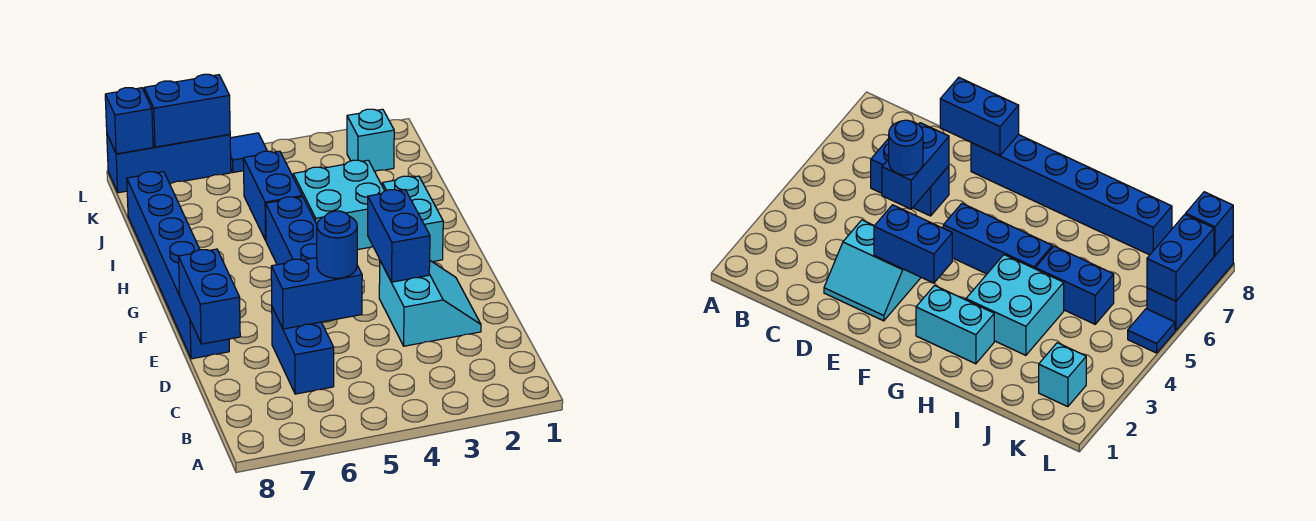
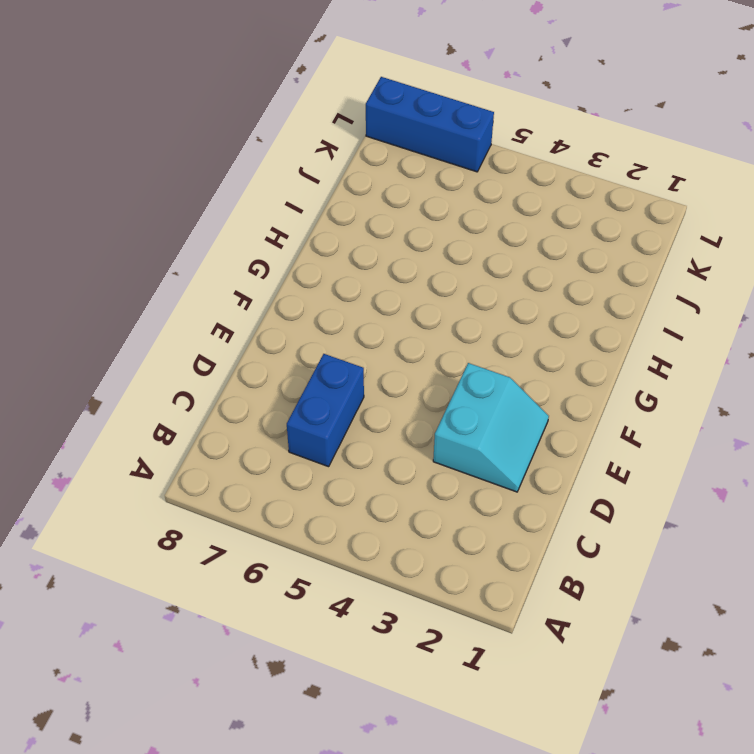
none -> blue 1x6 brick [127,172,229,359]
none -> blue 1x3 brick [266,197,317,265]
none -> cyan 1x2 brick [382,176,443,262]

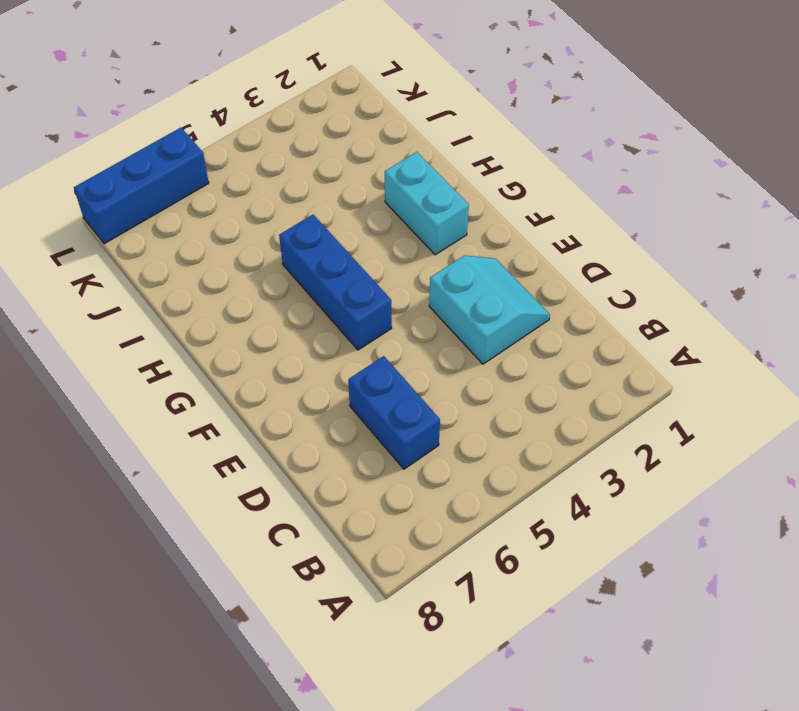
none -> blue 1x6 brick [127,172,229,359]
none -> cyan 2x2 brick [293,160,384,250]
none -> blue 1x2 brick [243,151,302,240]

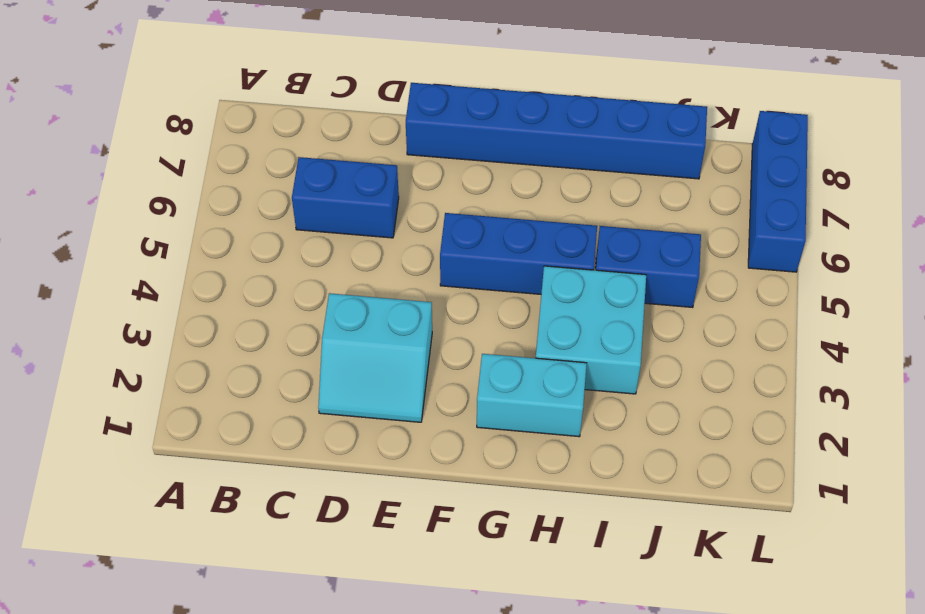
none -> cyan 1x1 brick [347,109,394,172]
none -> blue 1x1 tile [230,133,267,172]
none -> blue 1x2 brick [271,258,362,329]

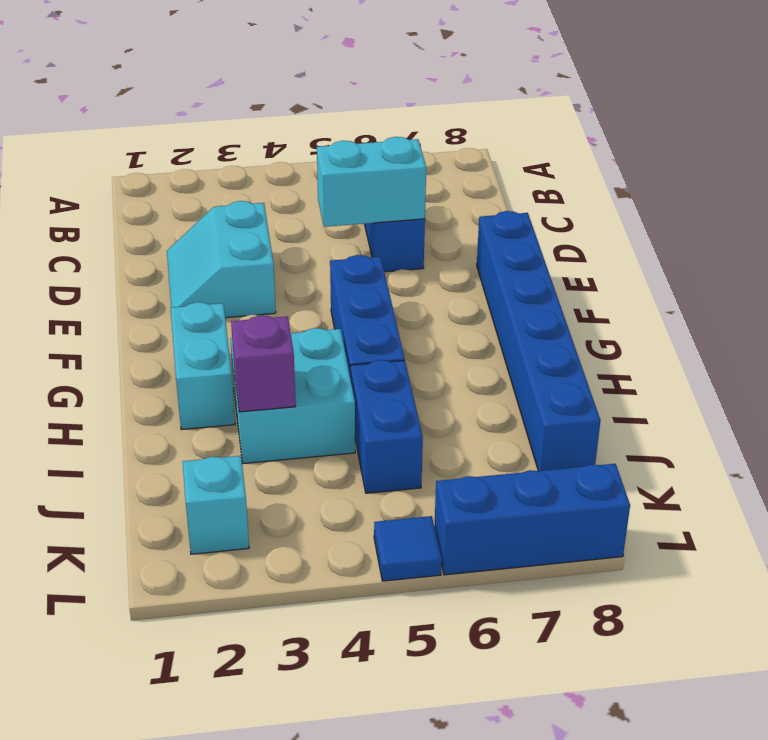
cyan 1x2 brick [317,137,426,227] -> blue 1x2 brick [271,258,362,329]
purple 1x1 brick [231,316,296,412] -> none
none -> blue 1x2 brick [179,249,240,344]
none -> blue 1x2 brick [368,190,430,282]
none -> blue 1x2 brick [144,74,230,147]

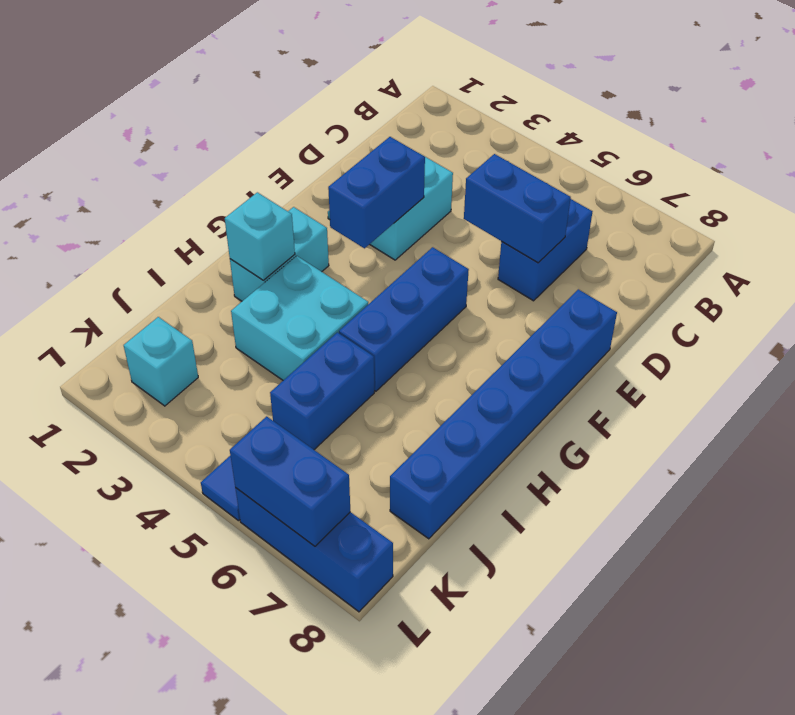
cyan 1x1 brick [225,192,295,280] -> none
none -> blue 1x2 brick [179,249,240,344]
none -> blue 1x1 brick [105,88,153,154]
none -> blue 1x1 round brick [317,211,357,278]

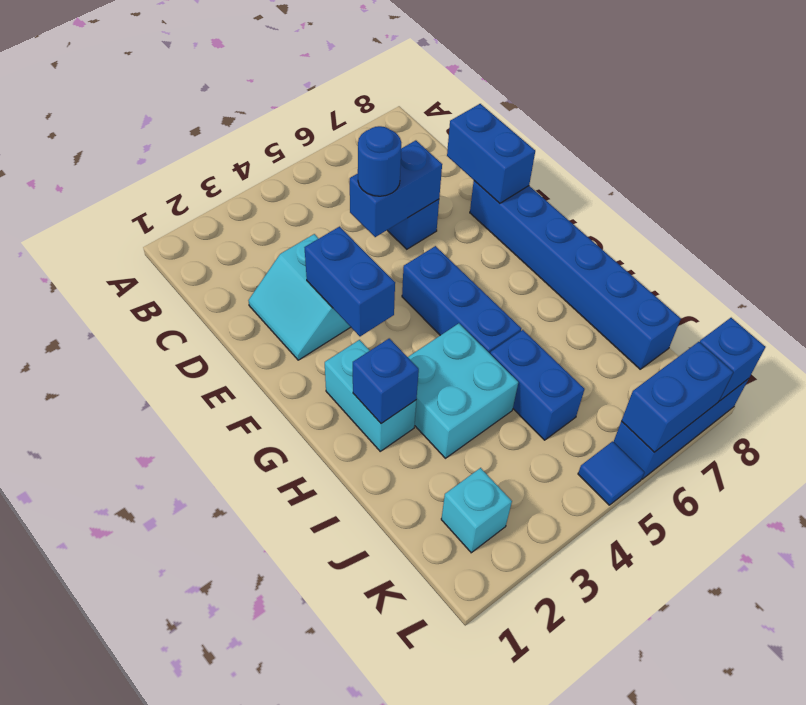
blue 1x1 brick [353,338,419,424] -> none

